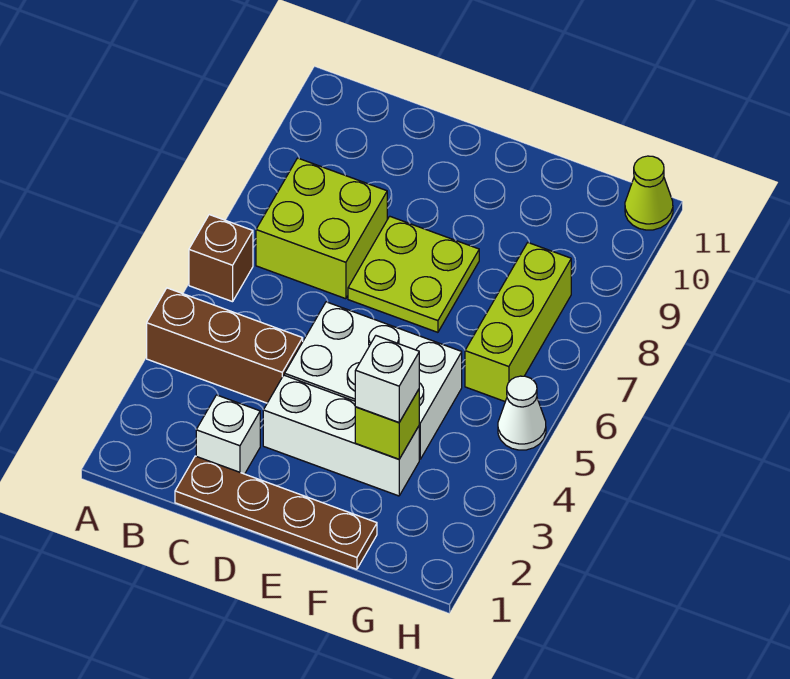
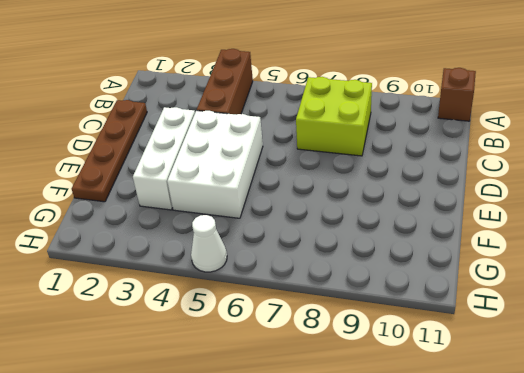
brown 1x1 brick [438,68,476,121] -> brown 1x1 brick moved to [189,215,253,302]
none -> white 1x1 brick [196,395,260,474]
none -> lime 2x2 plate [348,216,479,332]
none -> lime 1x3 brick [465,243,571,401]

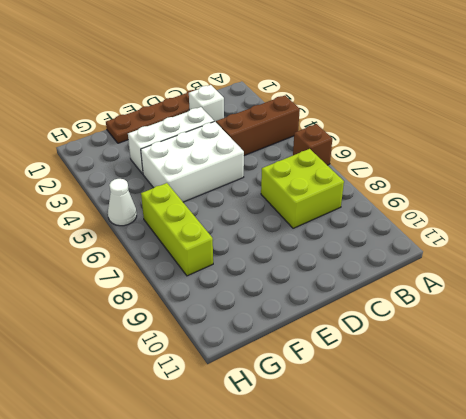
none -> lime 2x2 plate [348,216,479,332]
none -> lime 1x1 cone [625,156,673,230]
none -> lime 1x1 brick [355,390,419,459]

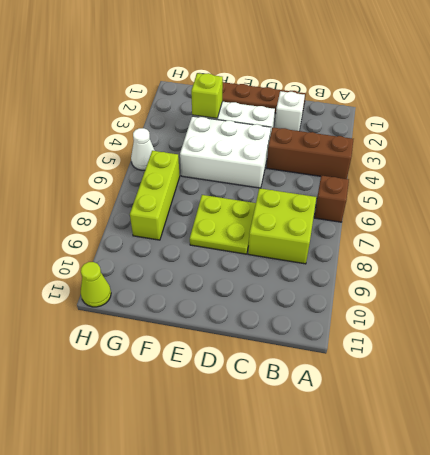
none -> white 1x1 brick [355,336,419,423]

